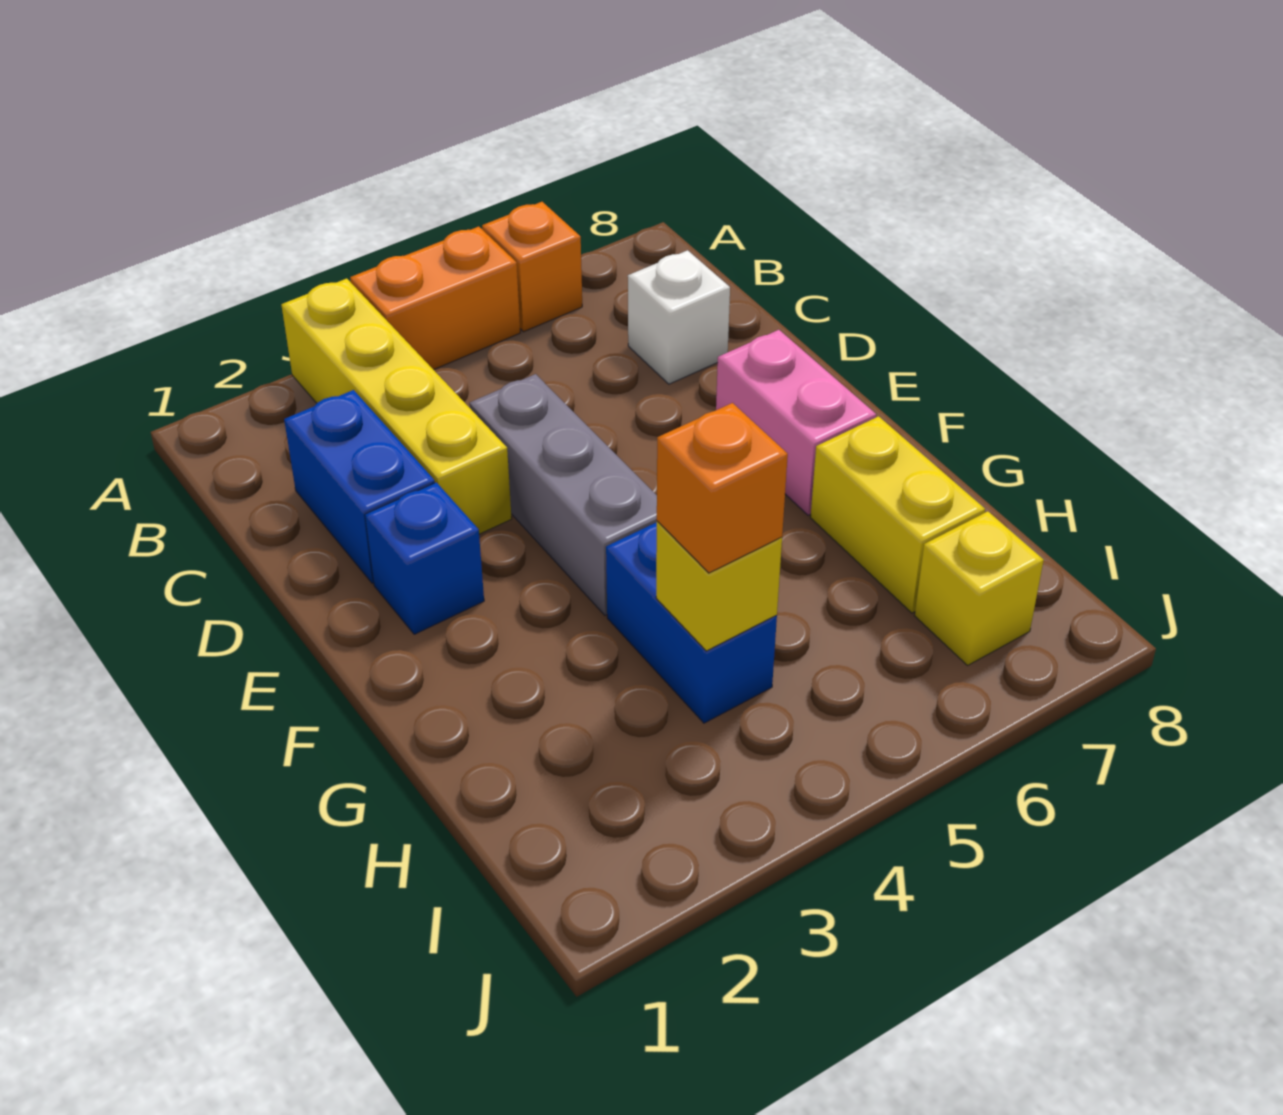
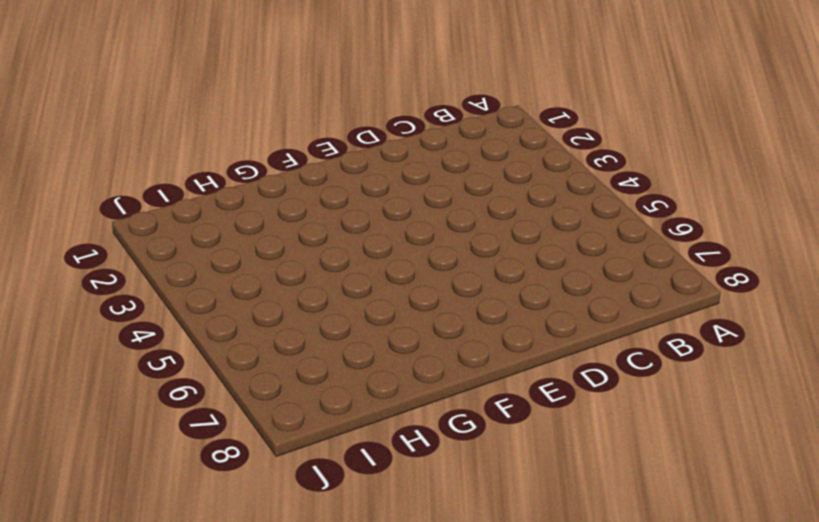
none -> yellow 1x4 brick [281,279,512,534]
none -> orange 1x2 brick [350,227,520,370]
none -> orange 1x1 brick [482,202,582,332]

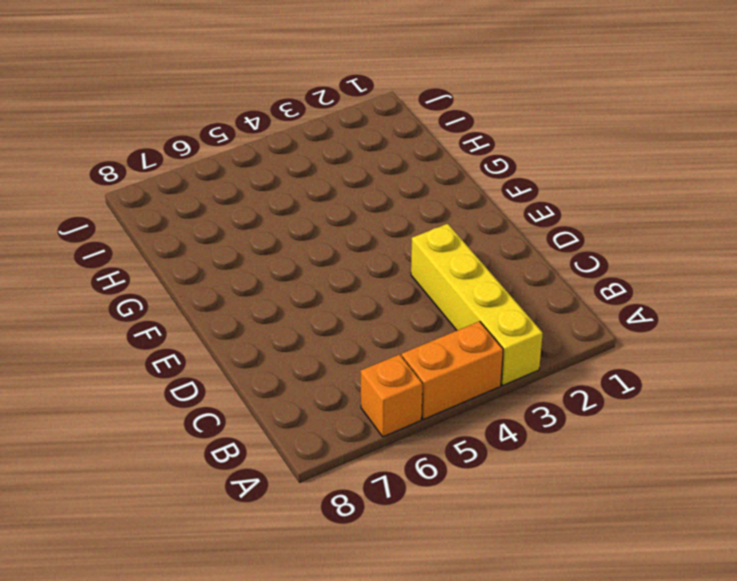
none -> blue 1x2 brick [284,390,435,583]
none -> white 1x1 brick [628,250,730,384]
none -> grey 1x3 brick [469,374,657,615]

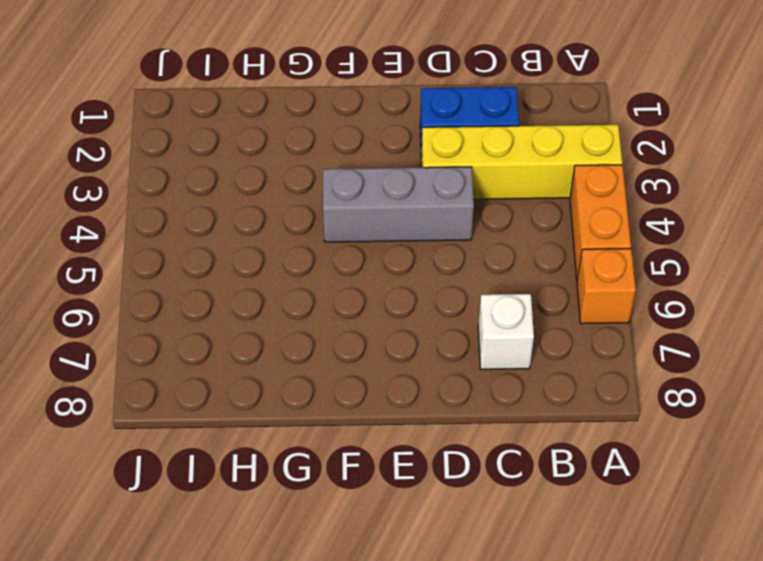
none -> blue 1x1 brick [365,482,484,634]
none -> pink 1x2 brick [716,330,876,515]
none -> blue 1x2 brick [606,522,777,723]

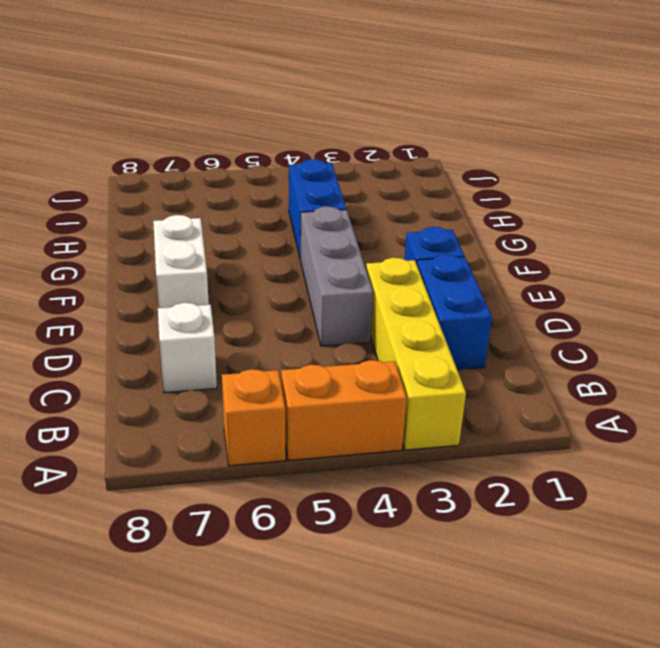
white 1x2 brick [153,215,209,308] -> pink 1x2 brick [716,330,876,515]
none -> yellow 1x2 brick [810,416,985,613]
none -> yellow 1x1 brick [914,511,1044,665]
none -> yellow 1x1 brick [656,521,782,651]

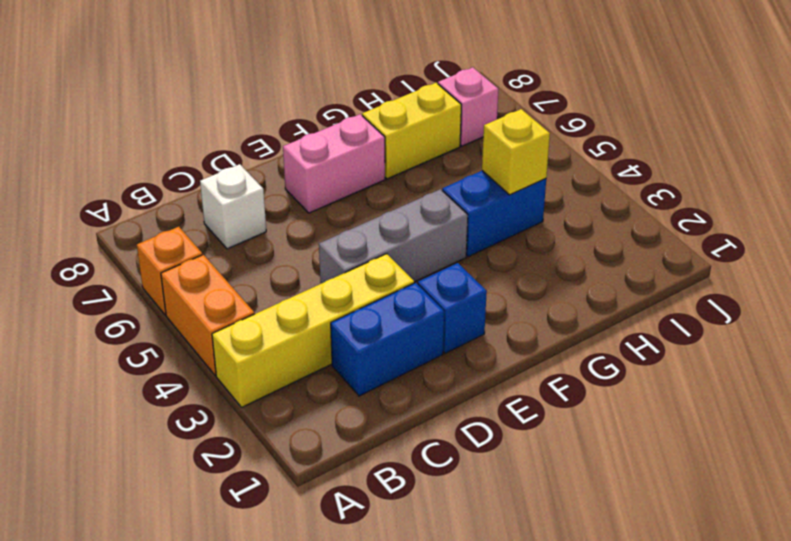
pink 1x1 brick [438,67,499,146] -> yellow 1x1 brick [914,511,1044,665]
none -> orange 1x1 brick [657,403,788,573]

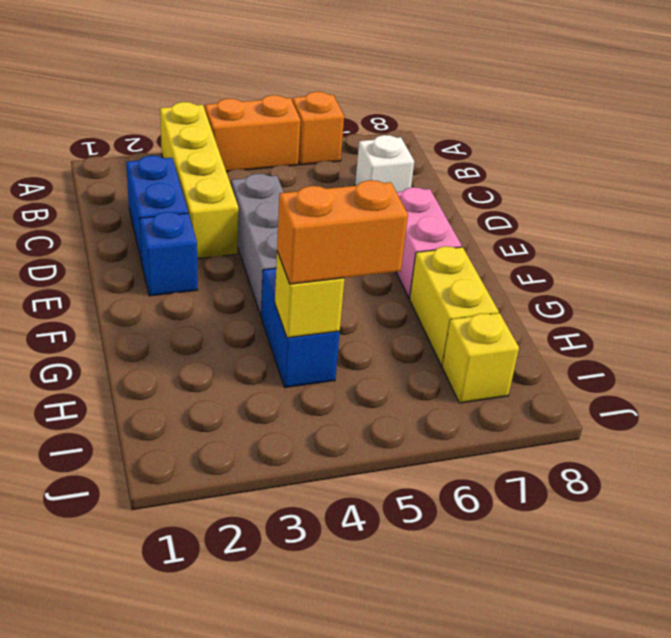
orange 1x2 brick [277,180,408,284] -> orange 1x1 brick [657,403,788,573]

